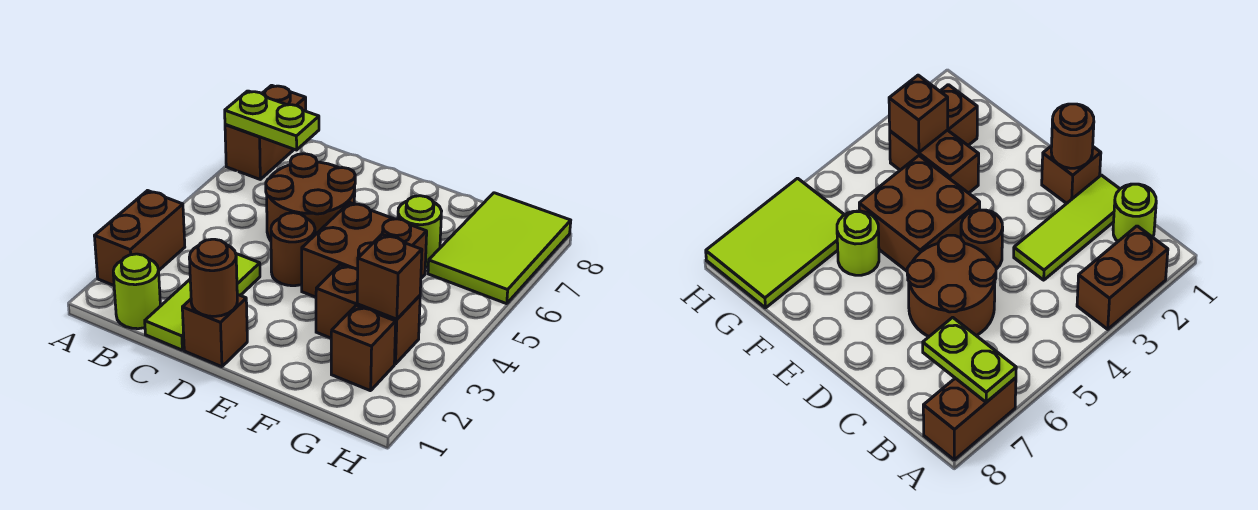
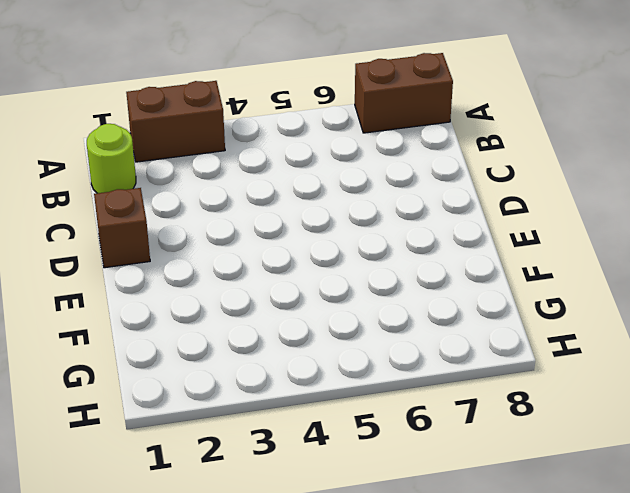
none -> lime 1x3 tile [145,254,260,350]
none -> brown 2x2 round brick [266,154,355,241]
none -> brown 1x1 round brick [271,213,315,286]

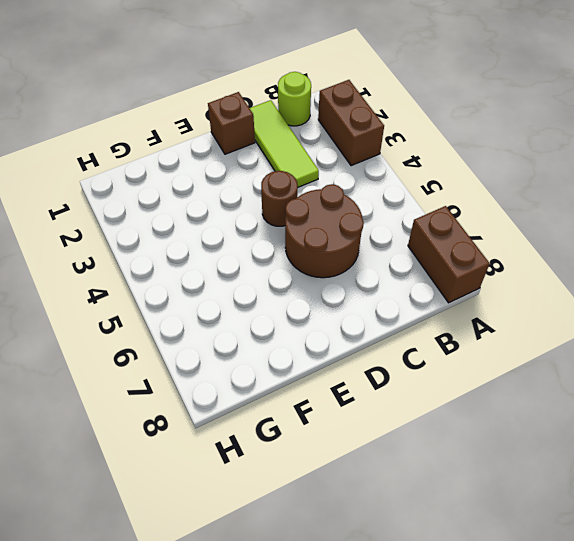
none -> brown 2x2 brick [302,202,427,297]
none -> brown 1x2 brick [316,265,420,364]
none -> lime 1x1 round brick [398,196,442,267]

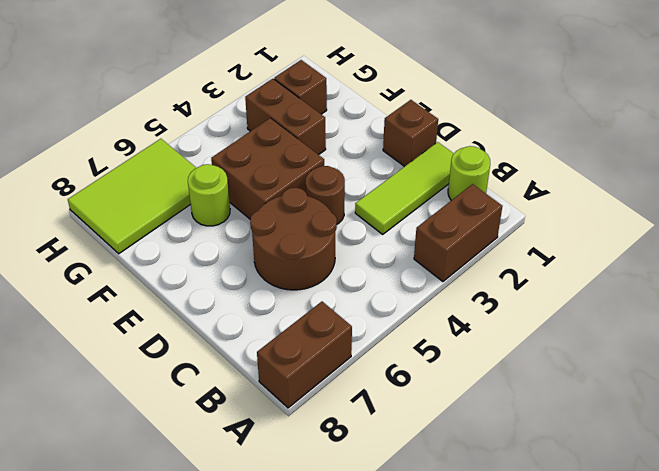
none -> lime 1x2 plate [225,91,319,150]
none -> brown 1x1 round brick [189,239,237,316]
none -> brown 1x1 brick [357,235,422,319]

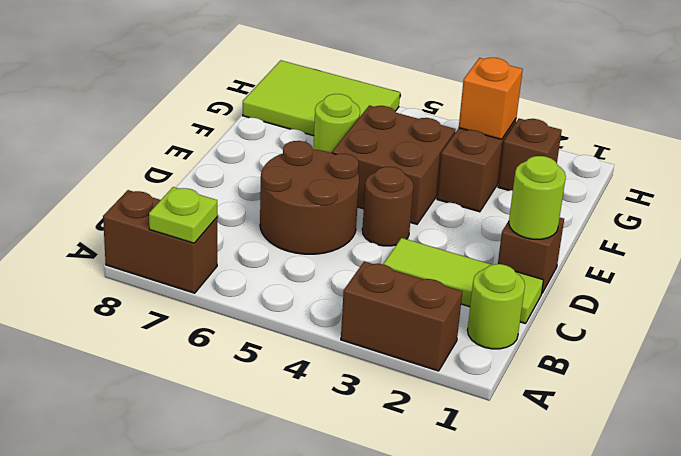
lime 1x1 plate [149,187,217,243] -> lime 1x2 plate [225,91,319,150]
lime 1x1 round brick [509,156,566,239] -> brown 1x1 round brick [189,239,237,316]
orange 1x1 brick [459,58,523,139] -> brown 1x1 brick [357,235,422,319]

